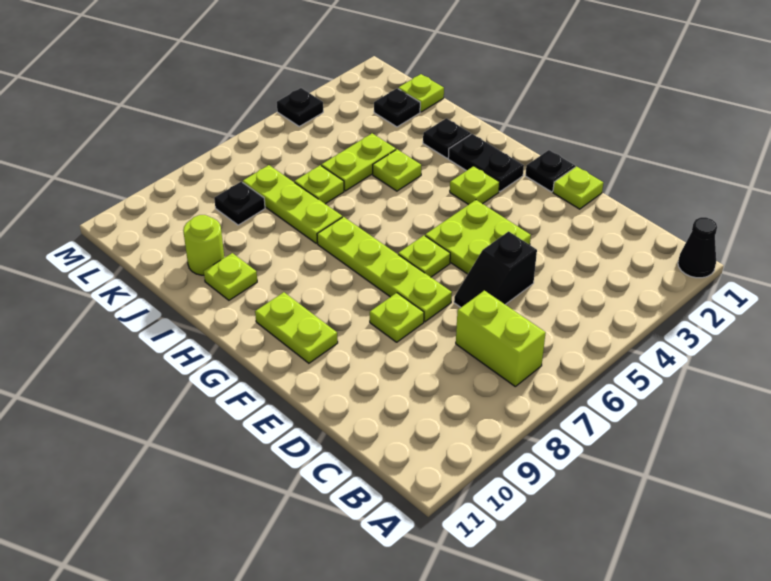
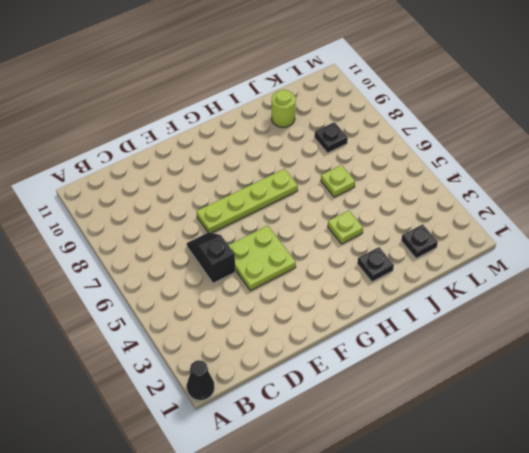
none -> lime 1x2 brick [456,291,546,386]
none -> lime 1x1 plate [553,166,603,209]
none -> lime 1x1 plate [370,293,424,342]

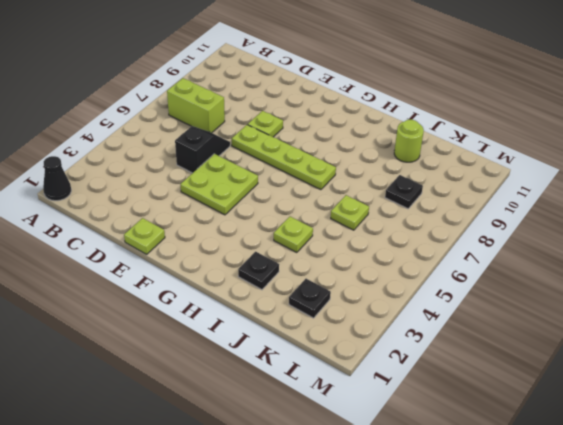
none -> black 1x1 plate [525,150,575,192]
none -> lime 1x1 plate [398,236,450,277]
none -> lime 1x2 plate [255,292,338,363]

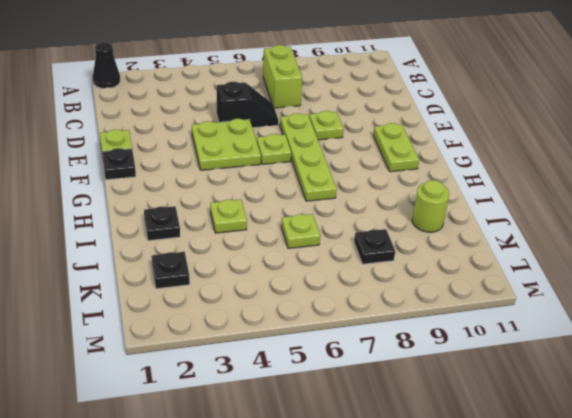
none -> black 1x2 plate [448,134,524,192]
none -> lime 1x1 plate [450,166,500,205]
none -> lime 1x3 plate [243,165,342,243]

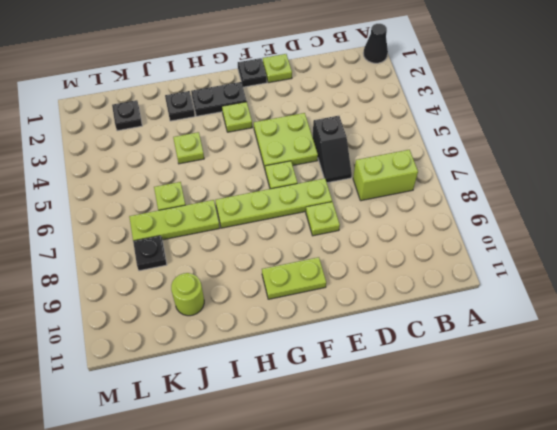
none -> lime 1x1 plate [204,253,257,300]
none -> lime 1x2 plate [321,133,396,191]
none -> lime 1x1 plate [398,74,444,112]

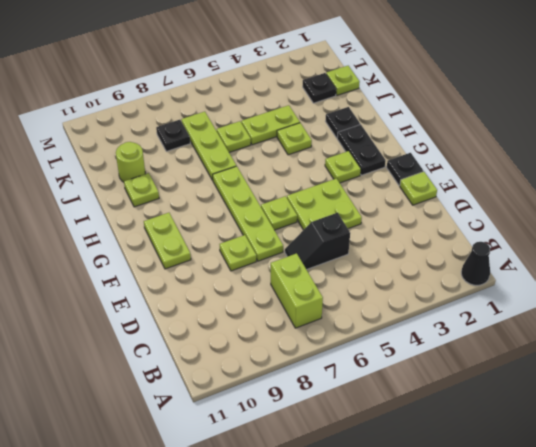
none -> black 1x1 plate [277,88,323,126]

